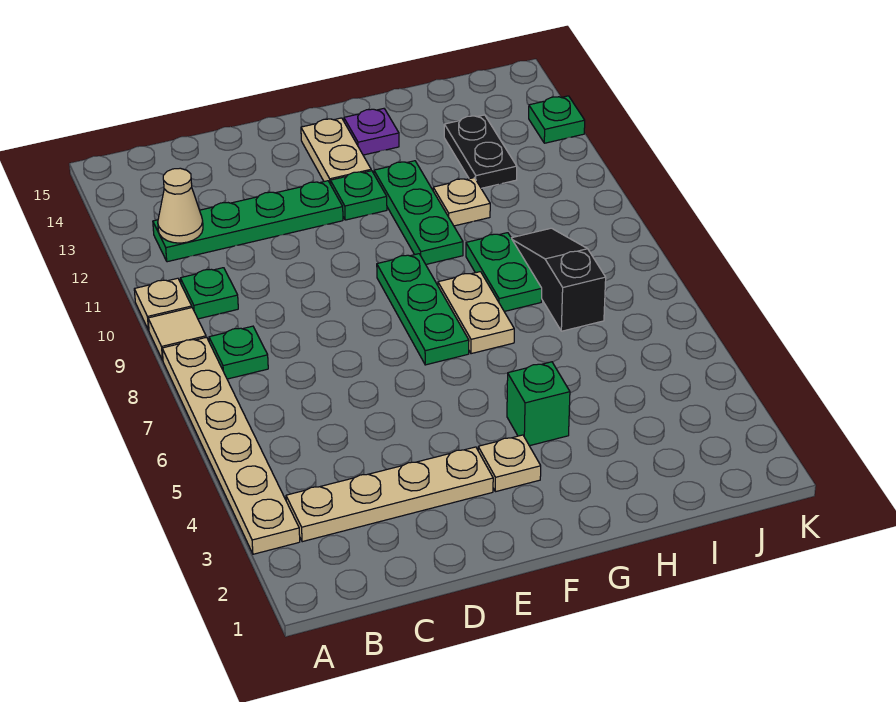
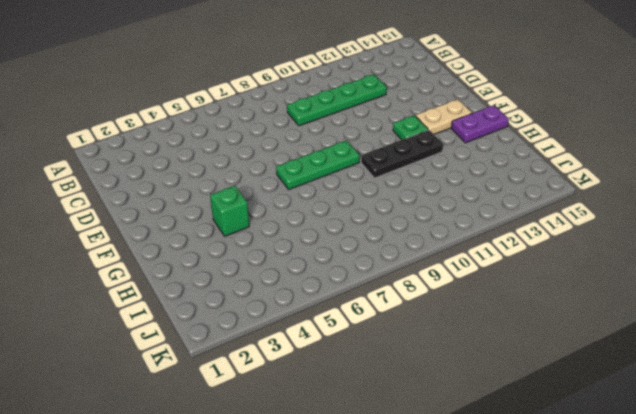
green 1x4 plate [287,74,387,126] -> green 1x4 plate turned to [153,181,343,262]
black 1x3 plate [361,130,443,178] -> green 1x3 plate [374,161,463,264]
purple 1x2 plate [451,105,509,143] -> purple 1x1 plate [344,109,399,155]
none -> tan 1x6 plate [162,337,300,554]
none -> tan 1x1 tile [148,308,206,360]
none -> tan 1x1 plate [134,278,192,330]

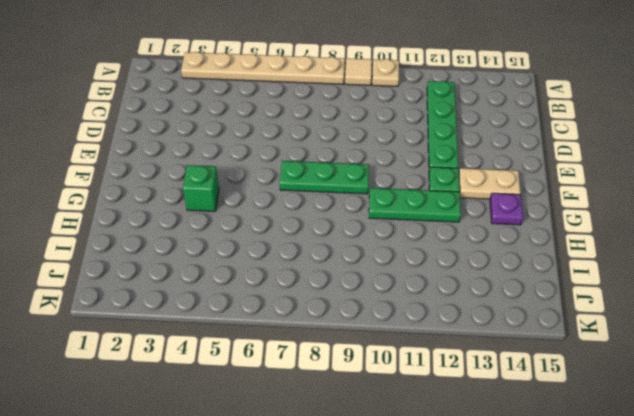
none -> tan 1x4 plate [286,447,493,542]
none -> green 1x1 plate [209,326,268,379]
none -> green 1x1 plate [180,268,238,319]

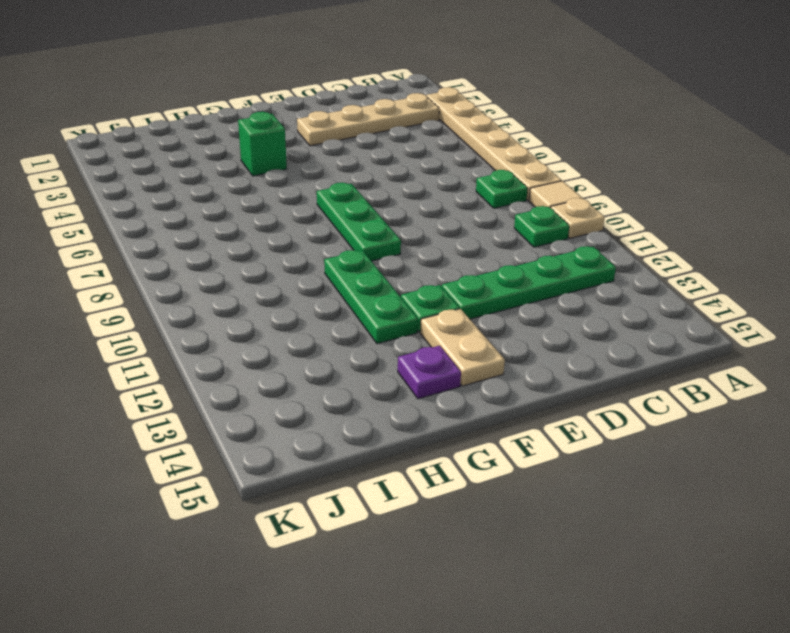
none -> tan 1x1 plate [478,435,541,492]
none -> tan 1x2 plate [438,272,514,354]
none -> green 1x2 plate [466,233,542,311]

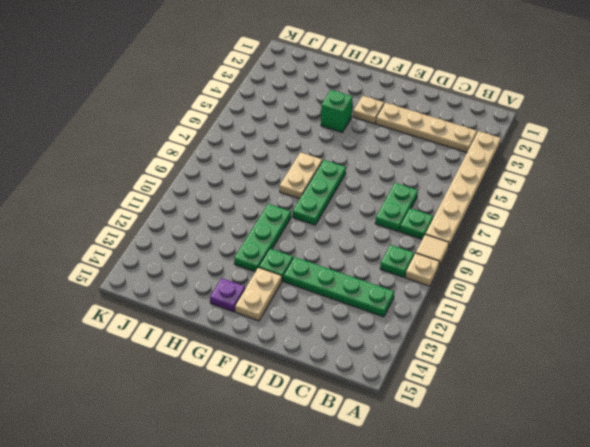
green 1x2 plate [375,183,418,232] -> green 1x2 plate moved to [466,233,542,311]
none -> tan 1x1 plate [433,178,490,226]
none -> black 1x3 slope [512,228,606,331]
none -> black 1x2 plate [444,115,517,188]

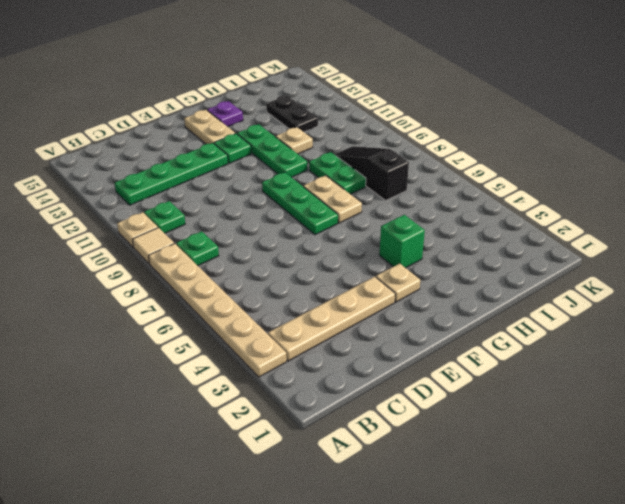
none -> green 1x1 plate [529,96,585,143]
none -> tan 1x1 cone [158,168,203,243]

